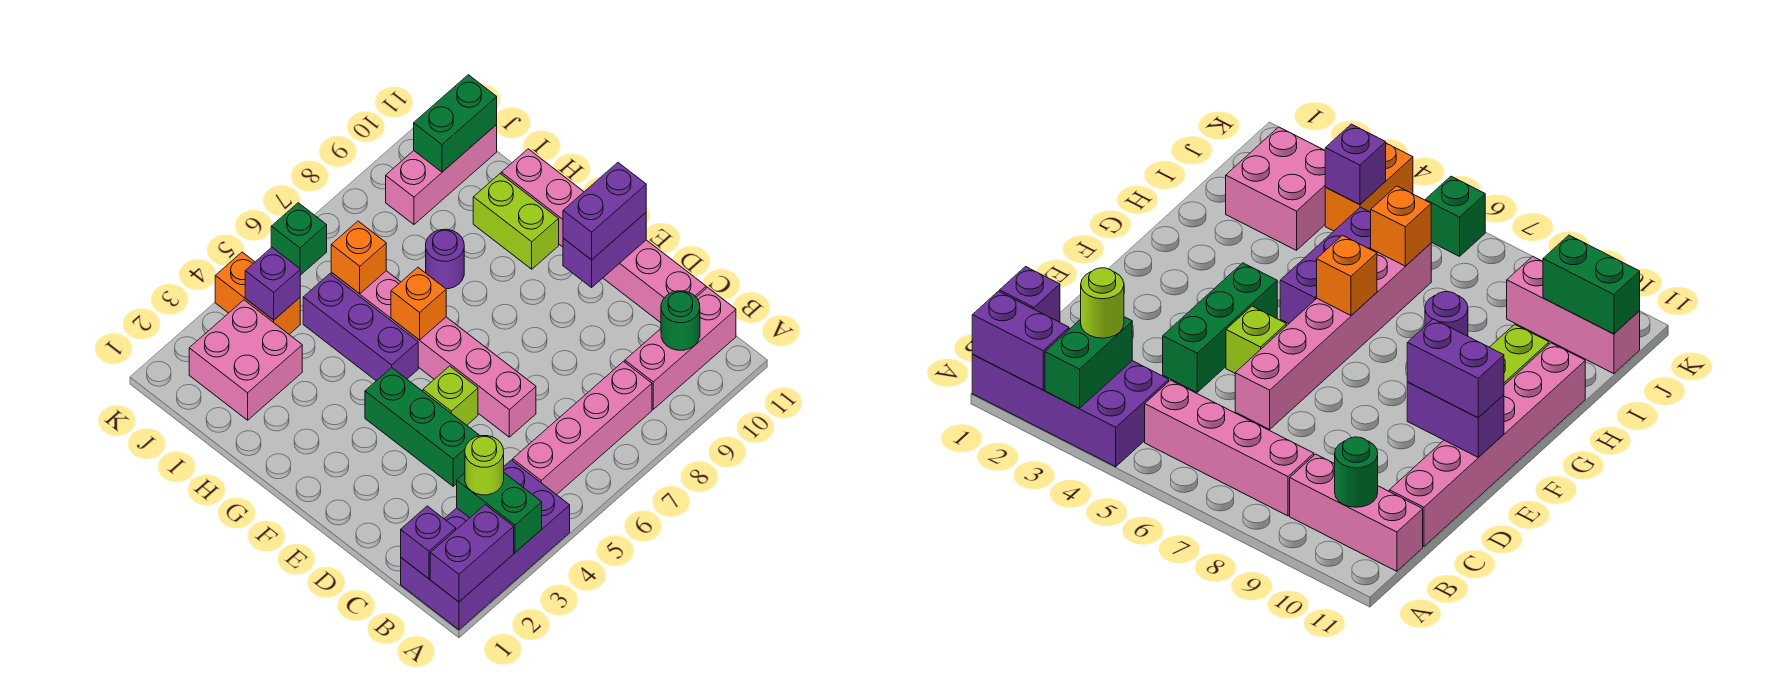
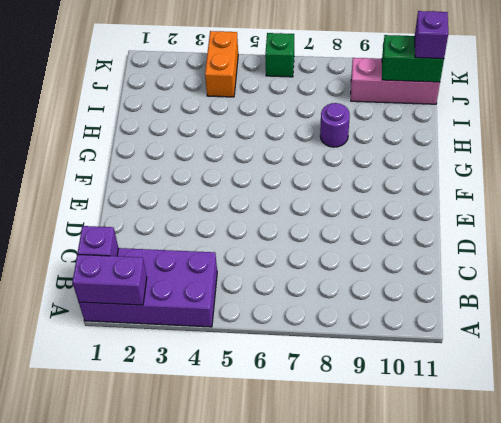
purple 1x1 brick [415,11,448,59] -> purple 1x1 brick moved to [245,248,300,320]
none -> pink 1x4 brick [513,361,652,495]
none -> pink 1x3 brick [625,287,736,409]
none -> pink 1x6 brick [501,149,706,323]

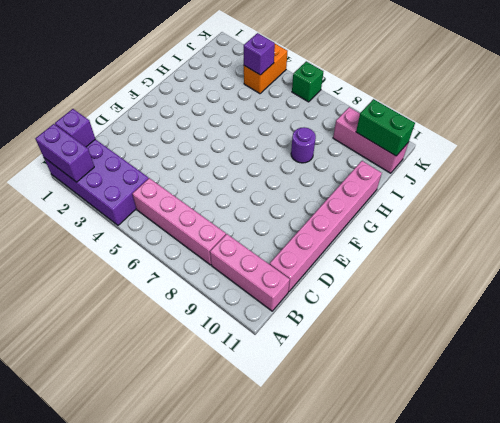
none -> green 1x3 brick [365,368,480,486]
none -> pink 1x6 brick [331,271,536,437]
none -> lime 1x1 brick [423,366,478,425]

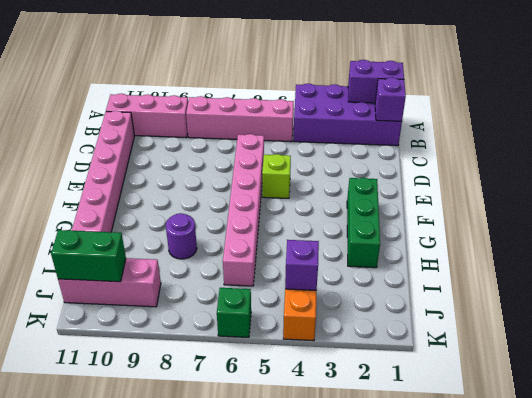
green 1x3 brick [347,178,380,268] -> green 1x3 brick moved to [365,368,480,486]
none -> purple 1x3 brick [303,274,418,381]
none -> lime 1x2 brick [473,174,559,269]
none -> pink 2x2 brick [189,300,302,420]

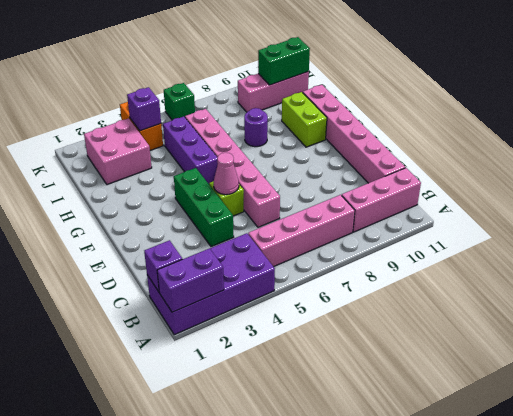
pink 1x1 cone [214,153,239,195] -> none
none -> green 1x2 brick [457,473,542,552]
none -> green 1x1 round brick [661,291,700,350]
none -> purple 1x2 brick [563,213,646,287]

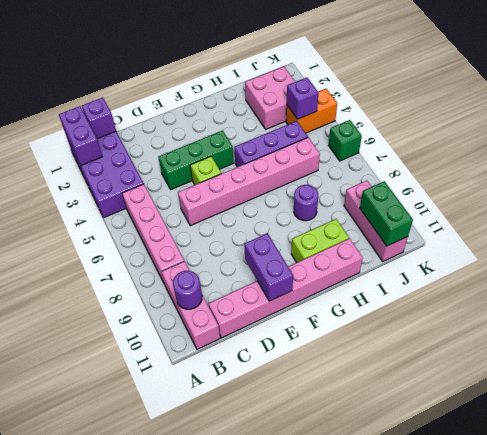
purple 1x1 round brick [173,271,202,309] -> green 1x1 round brick [661,291,700,350]
none -> green 1x2 brick [457,473,542,552]
none -> orange 1x1 brick [391,267,446,340]
none -> orange 1x1 brick [331,221,386,294]

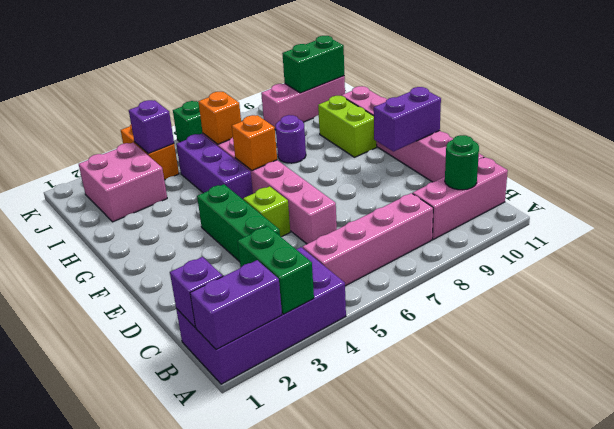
none -> lime 1x1 round brick [465,436,504,495]
none -> purple 1x2 brick [563,163,646,260]

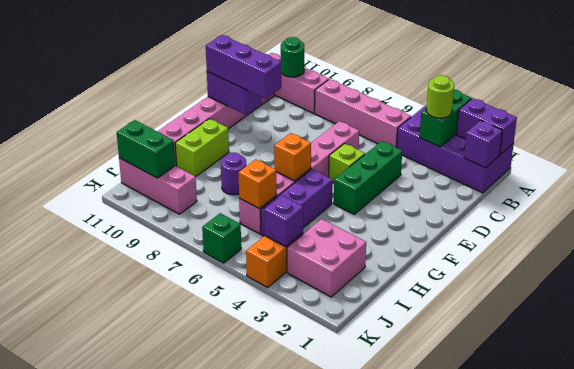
purple 1x3 brick [206,35,281,99] -> purple 1x2 brick [563,163,646,260]

